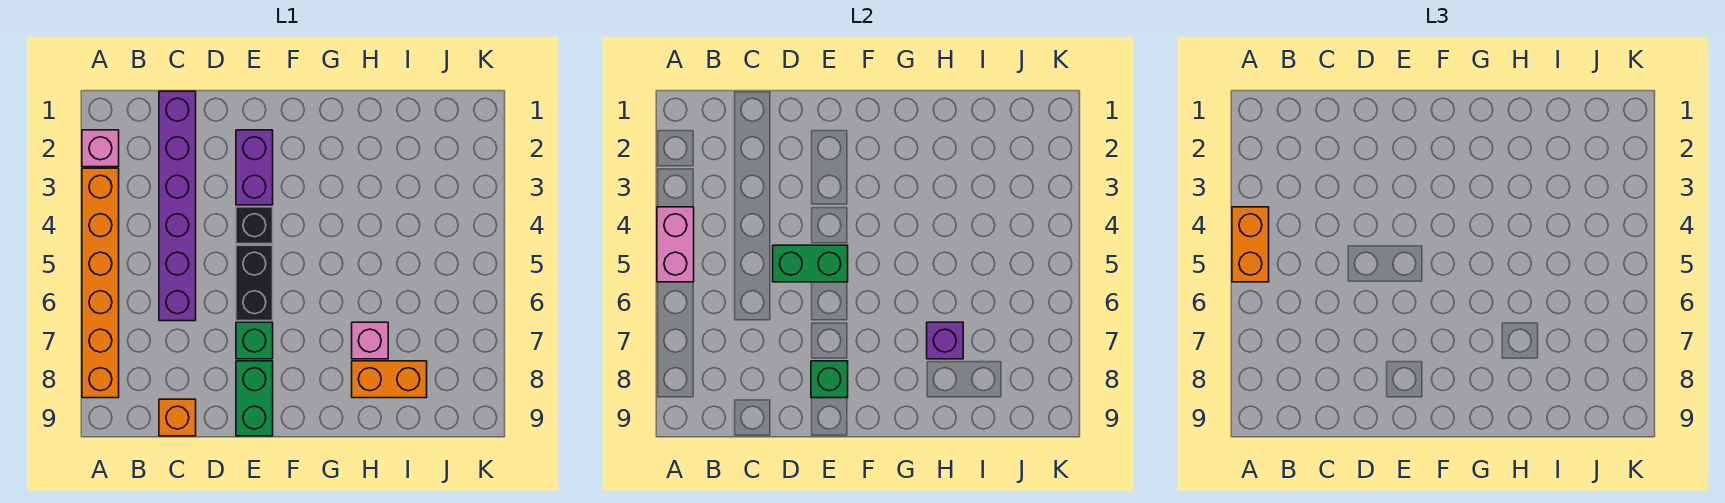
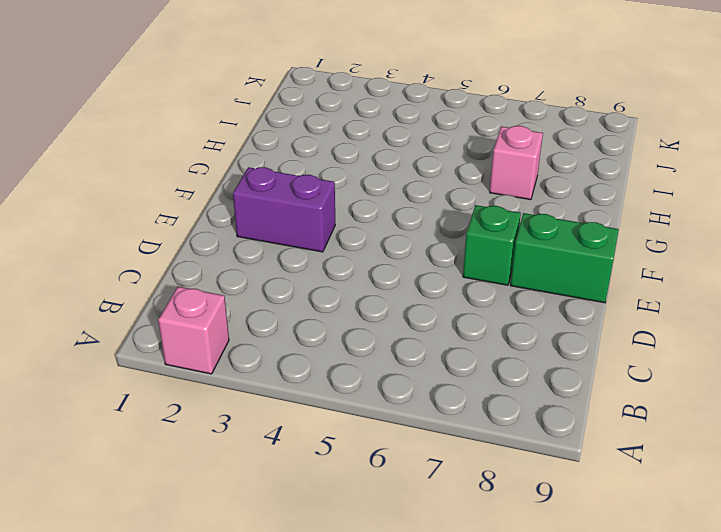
none -> orange 1x6 brick [82,168,119,398]
none -> purple 1x6 brick [159,91,196,321]
none -> orange 1x1 brick [159,399,196,436]

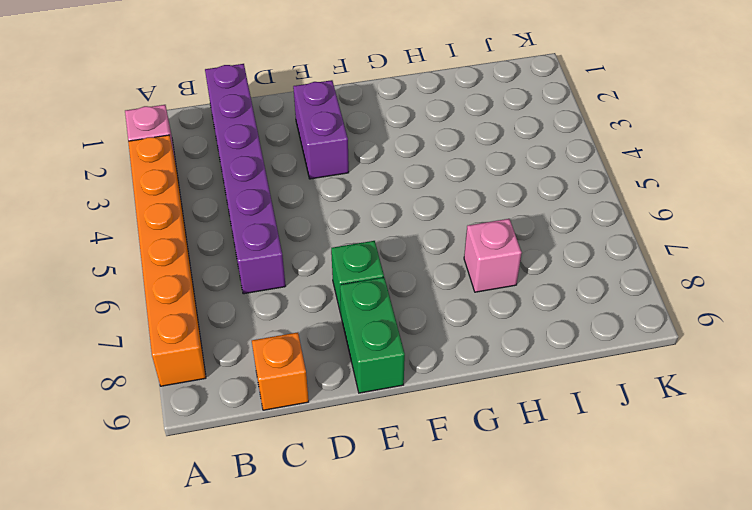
none -> black 1x1 brick [236,207,273,244]
none -> black 1x2 brick [236,245,273,321]
none -> orange 1x2 brick [352,361,427,398]

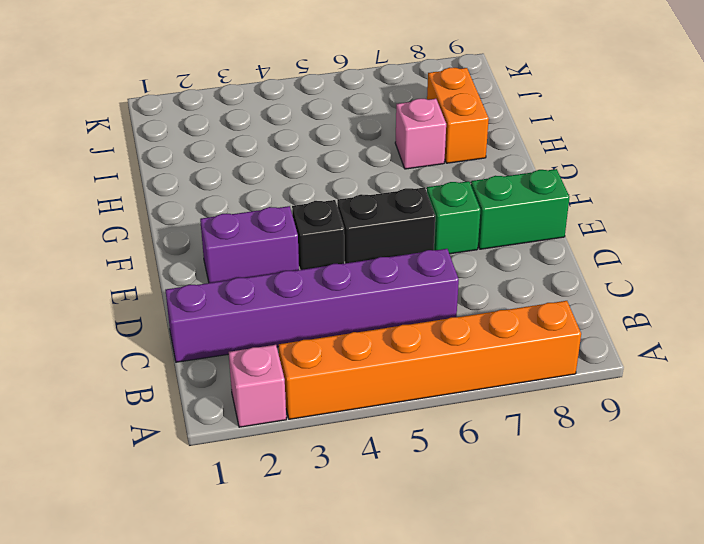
none -> orange 1x1 brick [159,399,196,436]
none -> pink 1x2 brick [657,207,694,282]
none -> green 1x2 brick [773,245,848,282]

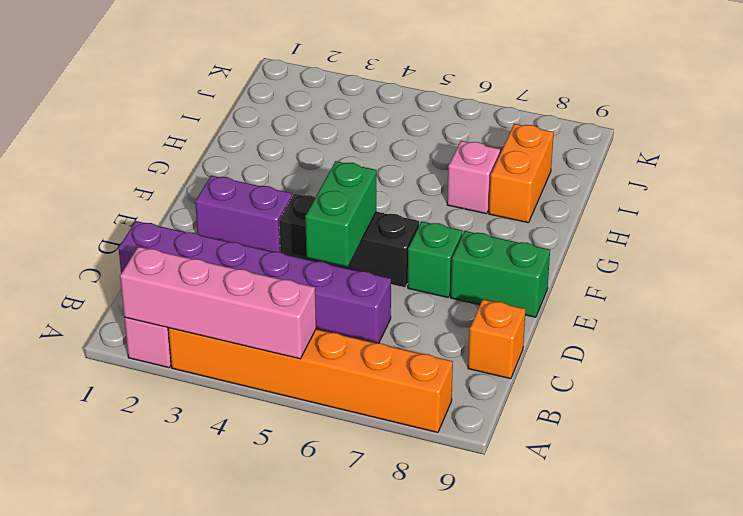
pink 1x4 brick [120,247,316,359] -> pink 1x2 brick [657,207,694,282]
none -> green 1x1 brick [811,361,848,398]
none -> purple 1x1 brick [927,322,963,359]
none -> orange 1x2 brick [1232,207,1269,282]

